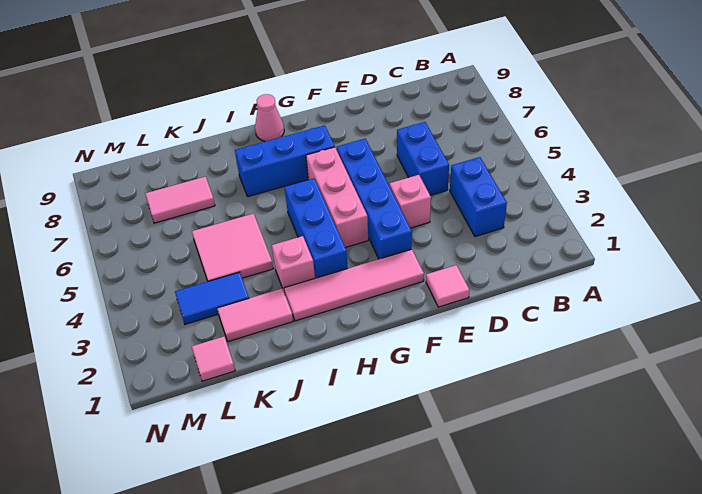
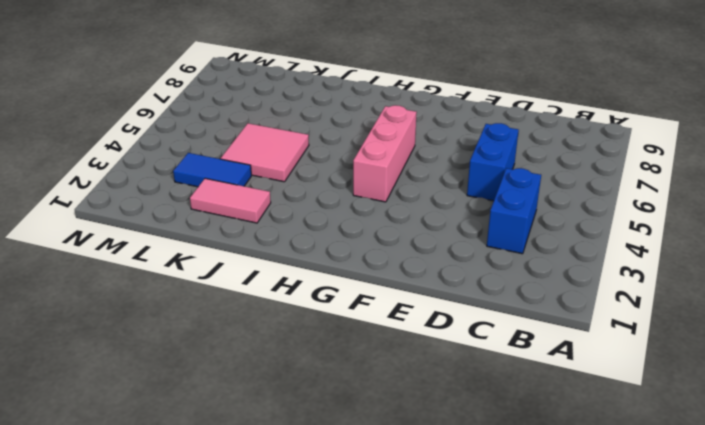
none -> pink 1x1 tile [426,265,470,307]
none -> pink 1x1 brick [390,175,431,228]
none -> pink 1x4 tile [284,249,424,321]

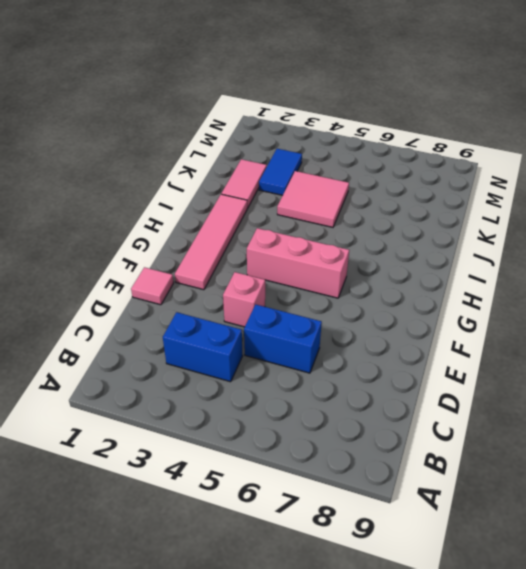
none -> blue 1x4 brick [337,139,412,259]
none -> blue 1x3 brick [235,125,335,197]
none -> blue 1x3 brick [285,178,348,278]

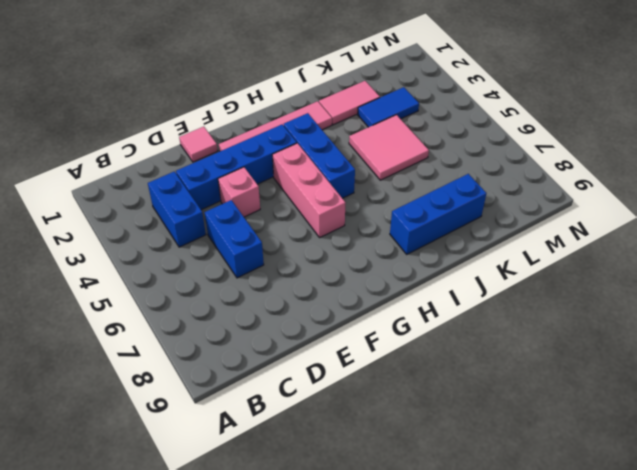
blue 1x4 brick [176,125,297,210] -> blue 1x4 brick turned to [337,139,412,259]
blue 1x3 brick [390,174,486,254] -> blue 1x3 brick moved to [235,125,335,197]
none -> pink 1x1 cone [255,94,284,142]
none -> pink 1x1 brick [272,236,315,293]
none -> pink 1x2 tile [145,177,215,223]

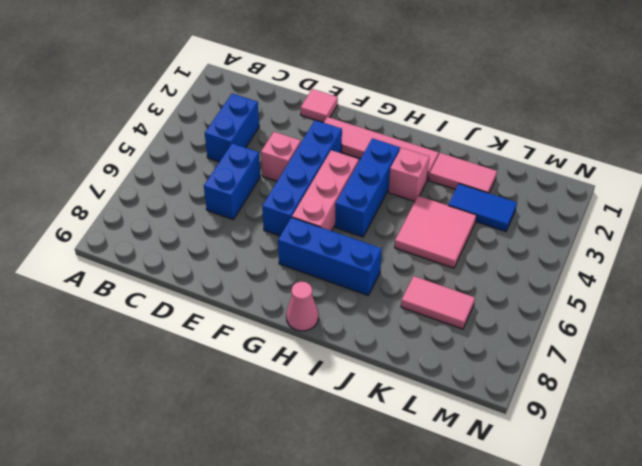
none -> pink 1x1 tile [192,337,235,381]

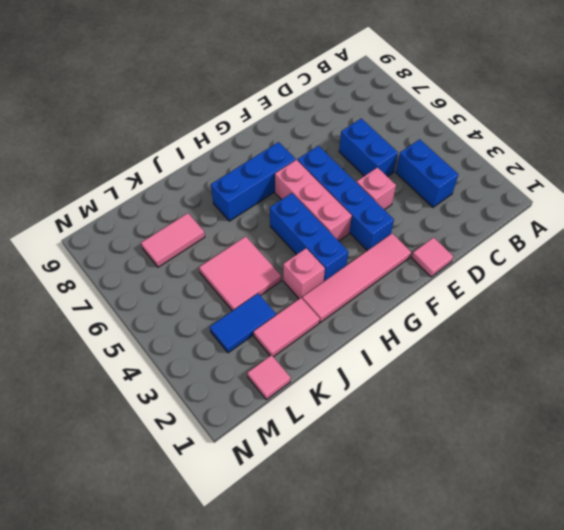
none -> pink 1x1 cone [255,94,284,142]

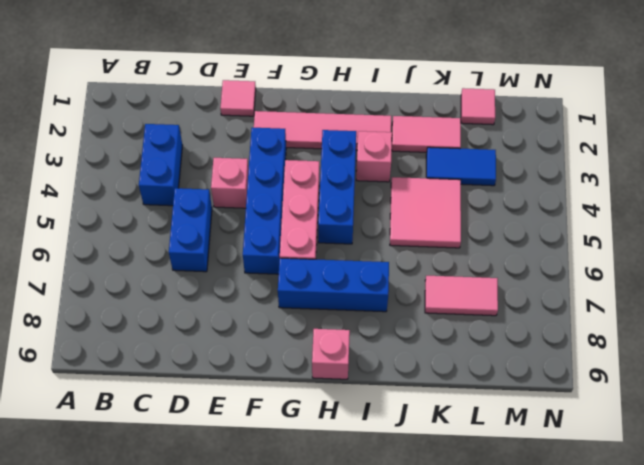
pink 1x1 brick [312,329,350,379] -> pink 1x1 cone [255,94,284,142]

